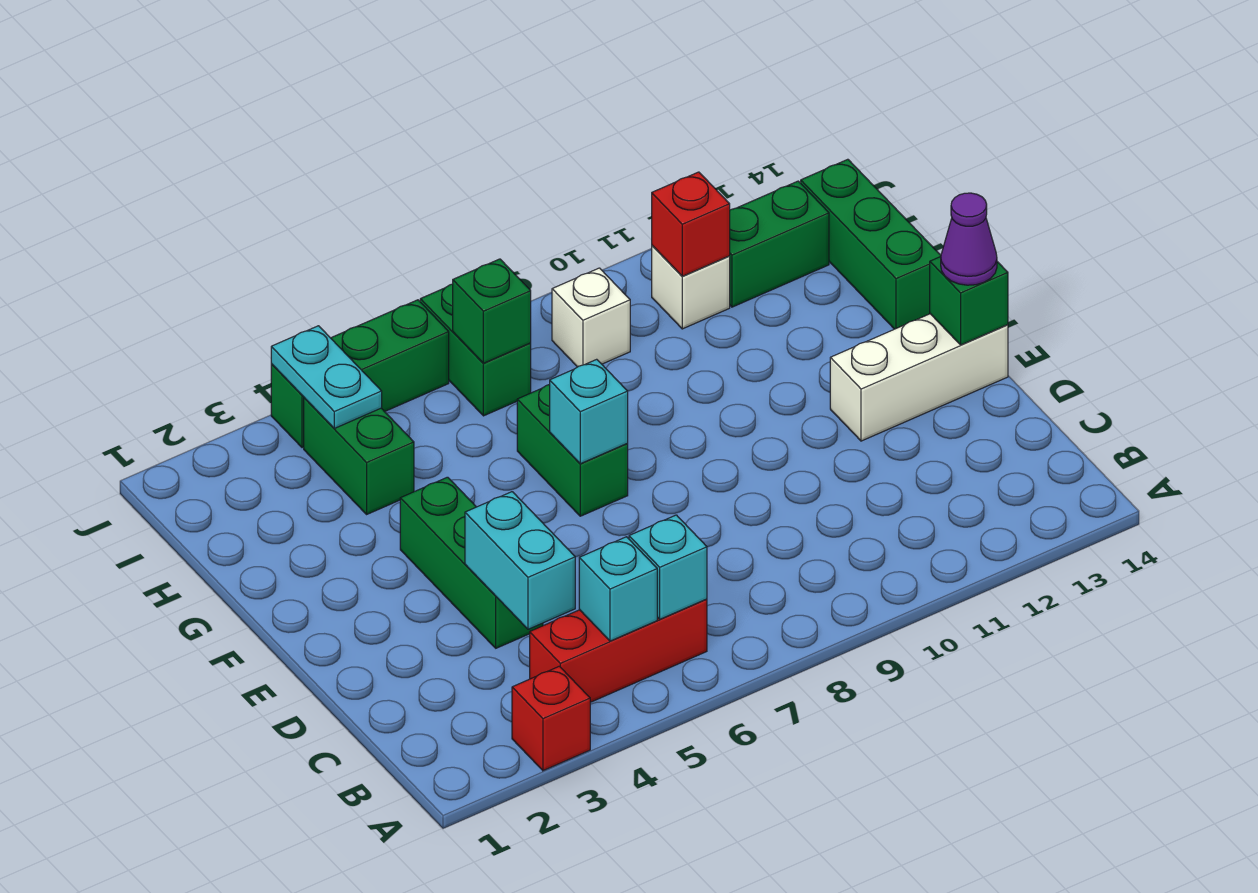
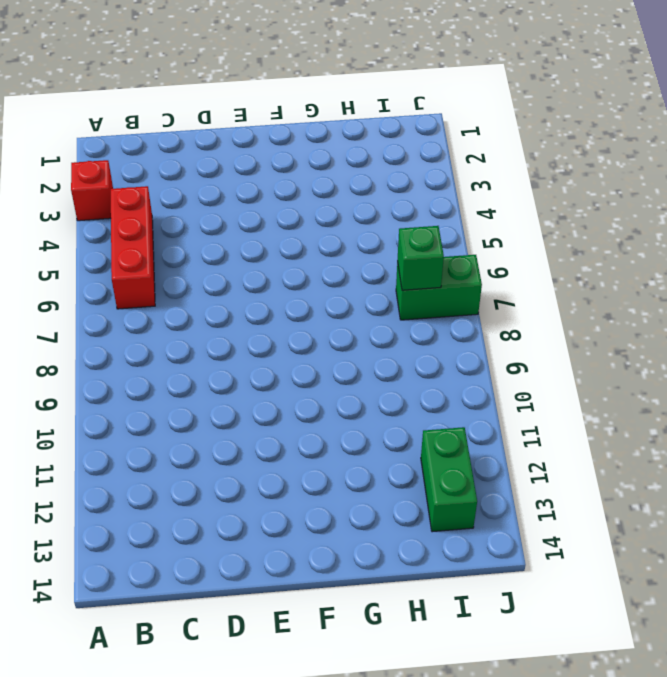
none -> green 1x3 brick [400,477,543,648]
none -> white 1x3 brick [830,314,1008,441]
none -> green 1x2 brick [517,384,628,516]

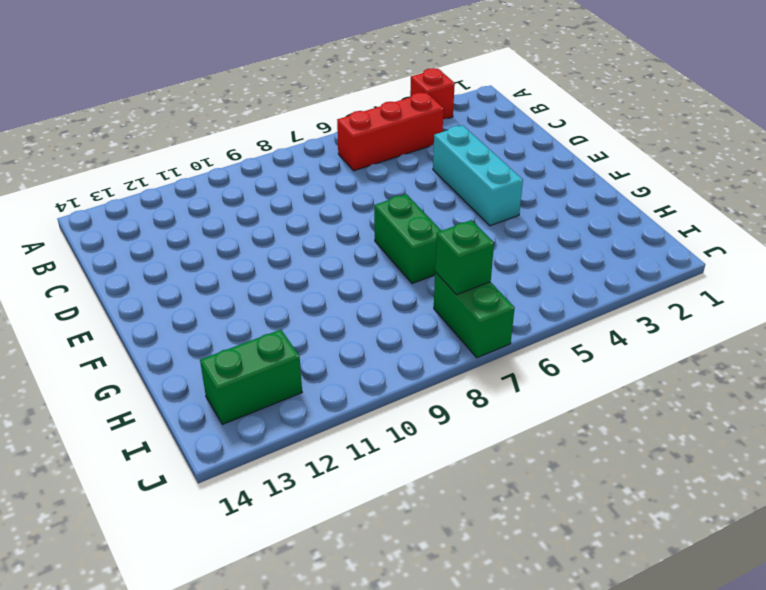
cyan 1x3 brick [433,126,523,226] -> green 1x3 brick [400,477,543,648]
none -> white 1x3 brick [830,314,1008,441]
none -> green 1x3 brick [801,159,941,329]
none -> green 1x2 brick [304,398,414,514]

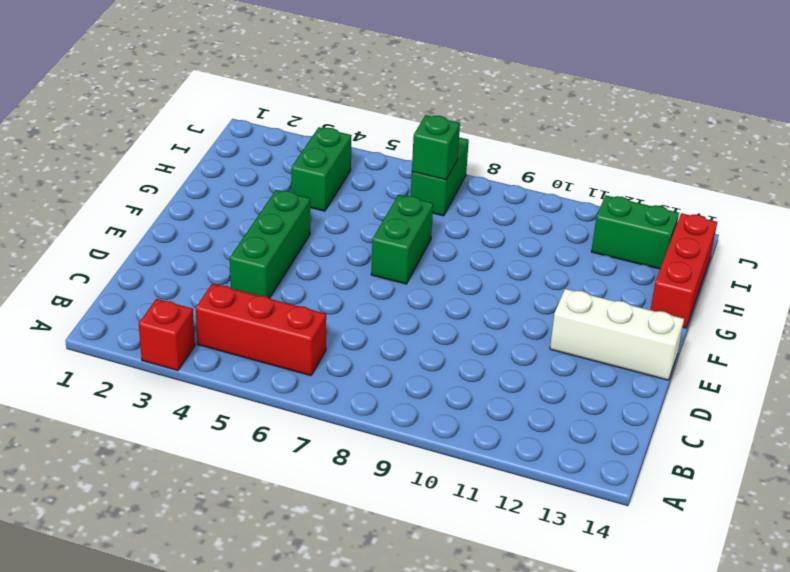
red 1x3 brick [650,213,717,328] -> green 1x3 brick [801,159,941,329]
none -> white 1x1 brick [552,268,630,367]
none -> white 1x1 brick [652,246,730,329]
none -> green 1x3 brick [271,300,449,448]

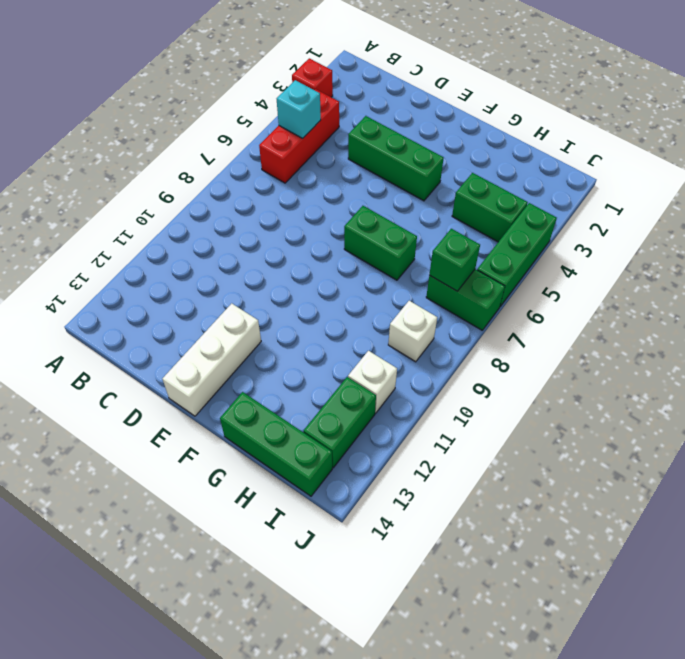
none -> cyan 1x1 brick [629,515,707,619]
none -> cyan 1x2 brick [465,492,575,629]
none -> green 1x1 brick [930,257,1008,345]

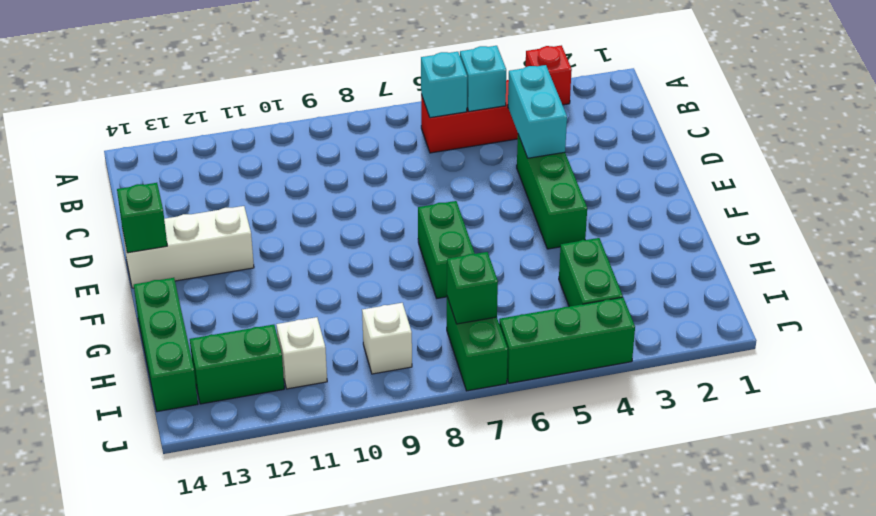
none -> cyan 1x1 brick [550,359,628,464]
none -> cyan 1x2 plate [271,326,382,428]
none -> red 1x1 brick [652,172,730,276]

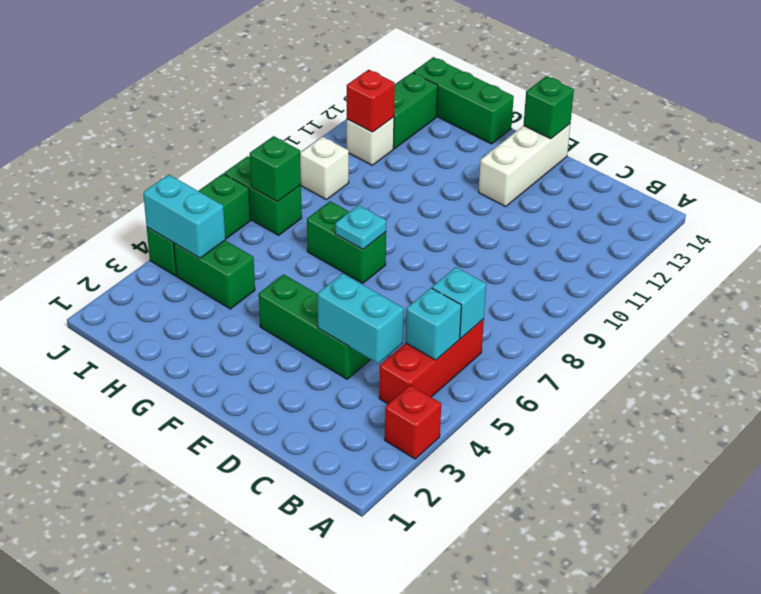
cyan 1x1 plate [335,205,386,249] -> cyan 1x1 brick [550,359,628,464]
cyan 1x2 brick [143,175,225,258] -> cyan 1x2 plate [271,326,382,428]
none -> purple 1x1 cone [941,193,997,285]

